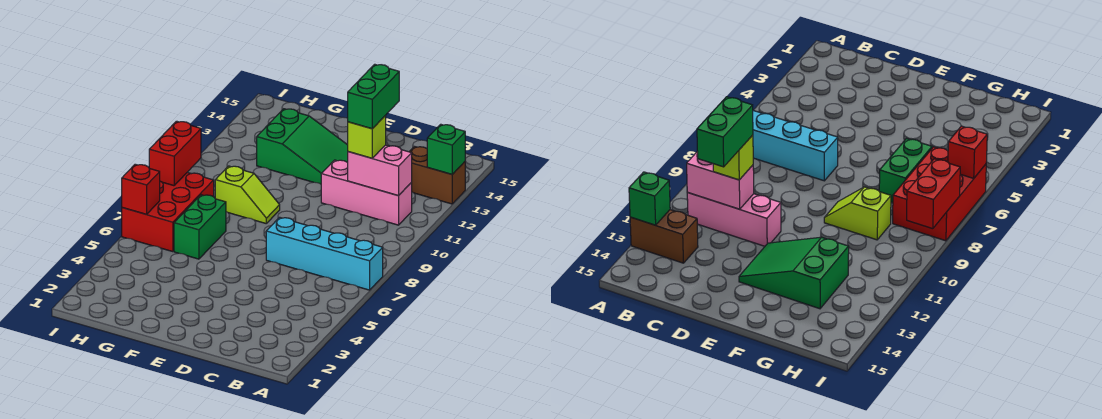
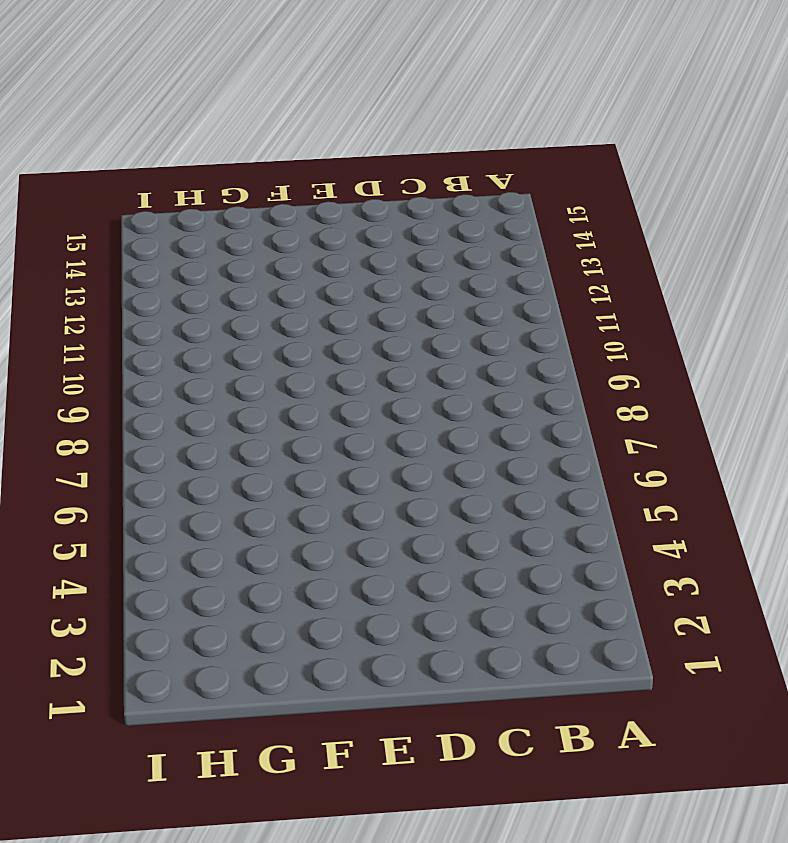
none -> cyan 1x4 brick [266,217,383,290]
none -> brown 1x2 brick [409,147,465,204]
none -> pink 1x3 brick [321,160,412,225]

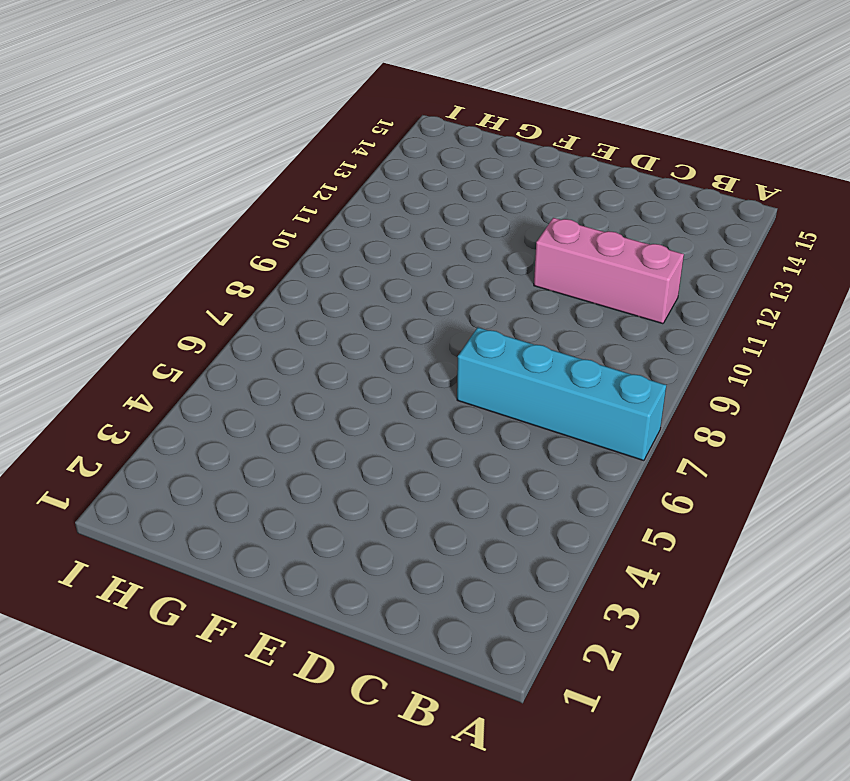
none -> brown 1x2 brick [409,147,465,204]
none -> green 2x3 slope [257,109,348,184]
none -> lime 1x2 slope [215,166,280,223]

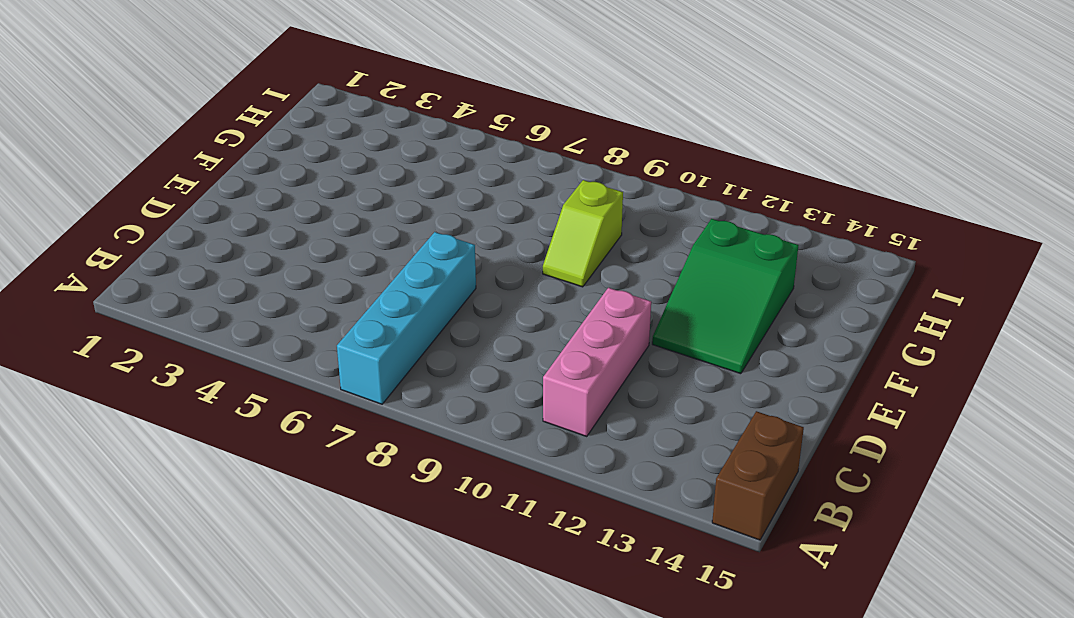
brown 1x2 brick [712,411,804,540] -> brown 1x2 brick moved to [409,147,465,204]
none -> green 1x2 brick [174,195,226,259]
none -> red 2x3 brick [122,172,214,252]
none -> green 1x1 brick [427,124,465,174]

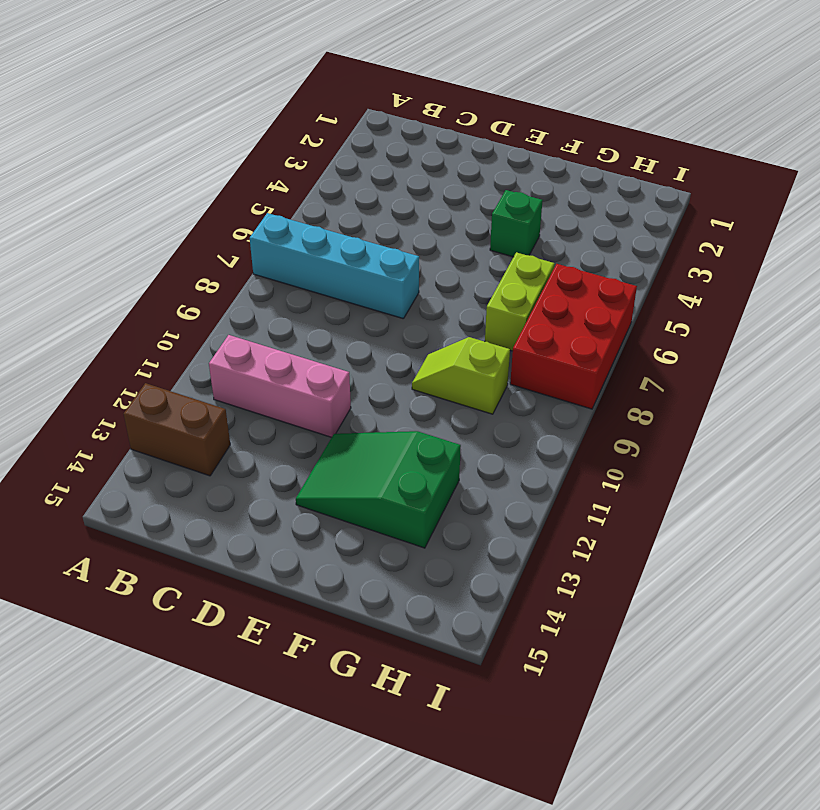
green 1x1 brick [490,190,542,257] -> green 1x1 brick moved to [427,124,465,174]
lime 1x2 brick [485,252,554,351] -> green 1x2 brick [174,195,226,259]
none -> pink 1x2 brick [348,145,412,196]
none -> red 1x1 brick [122,164,160,214]
none -> red 1x2 brick [149,121,201,186]

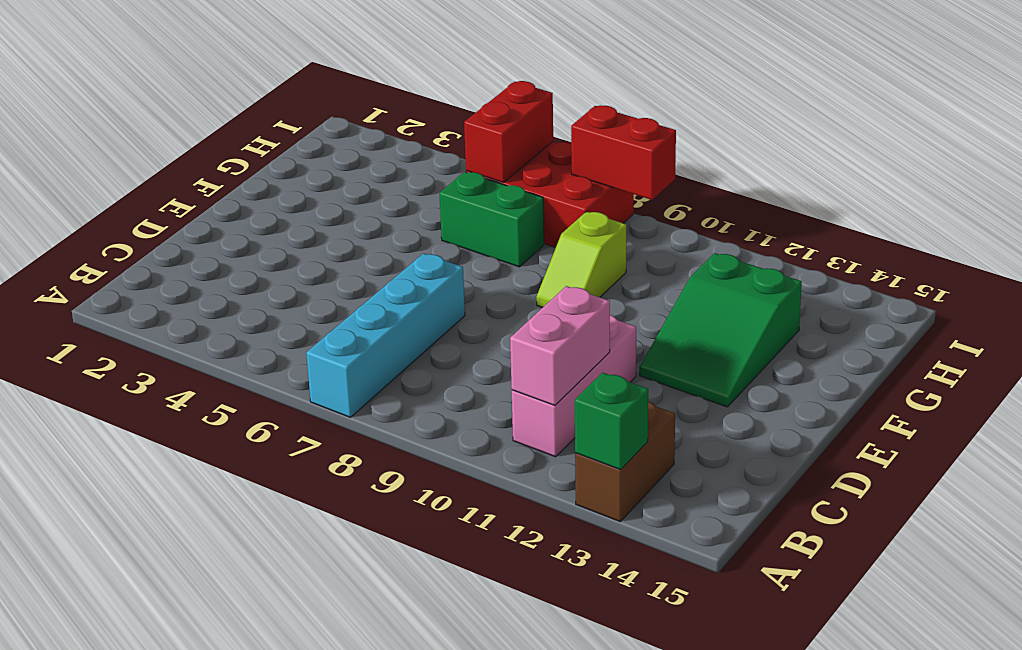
red 1x2 brick [464,81,553,183] -> red 1x1 brick [122,164,160,214]
none -> lime 1x1 brick [348,116,386,158]
none -> green 1x2 brick [348,64,399,129]

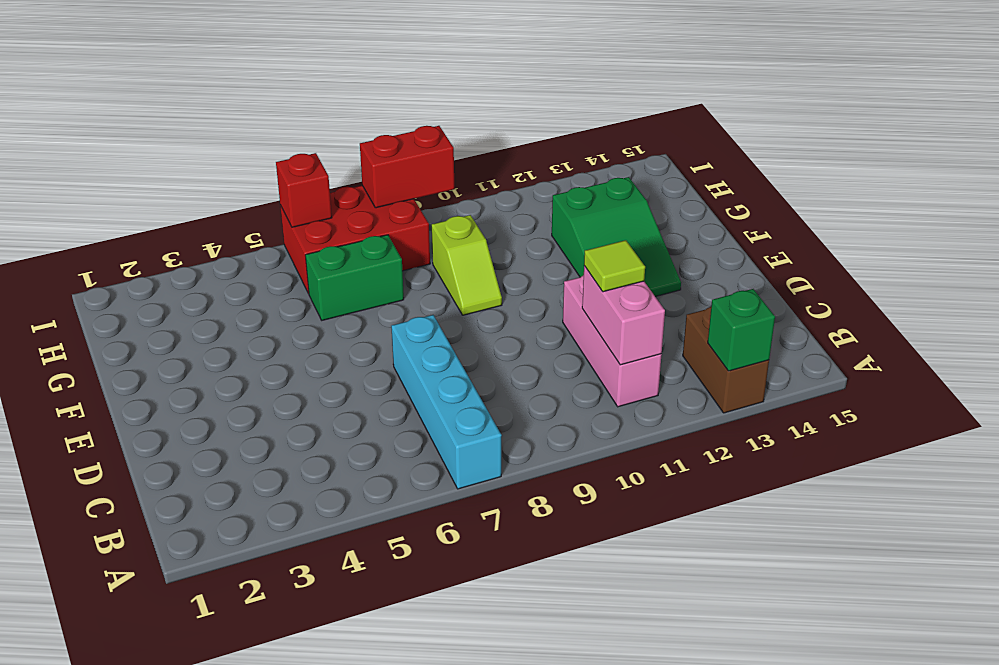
lime 1x1 tile [584,240,645,292] -> lime 1x1 brick [348,116,386,158]
none -> green 1x2 brick [348,64,399,129]

